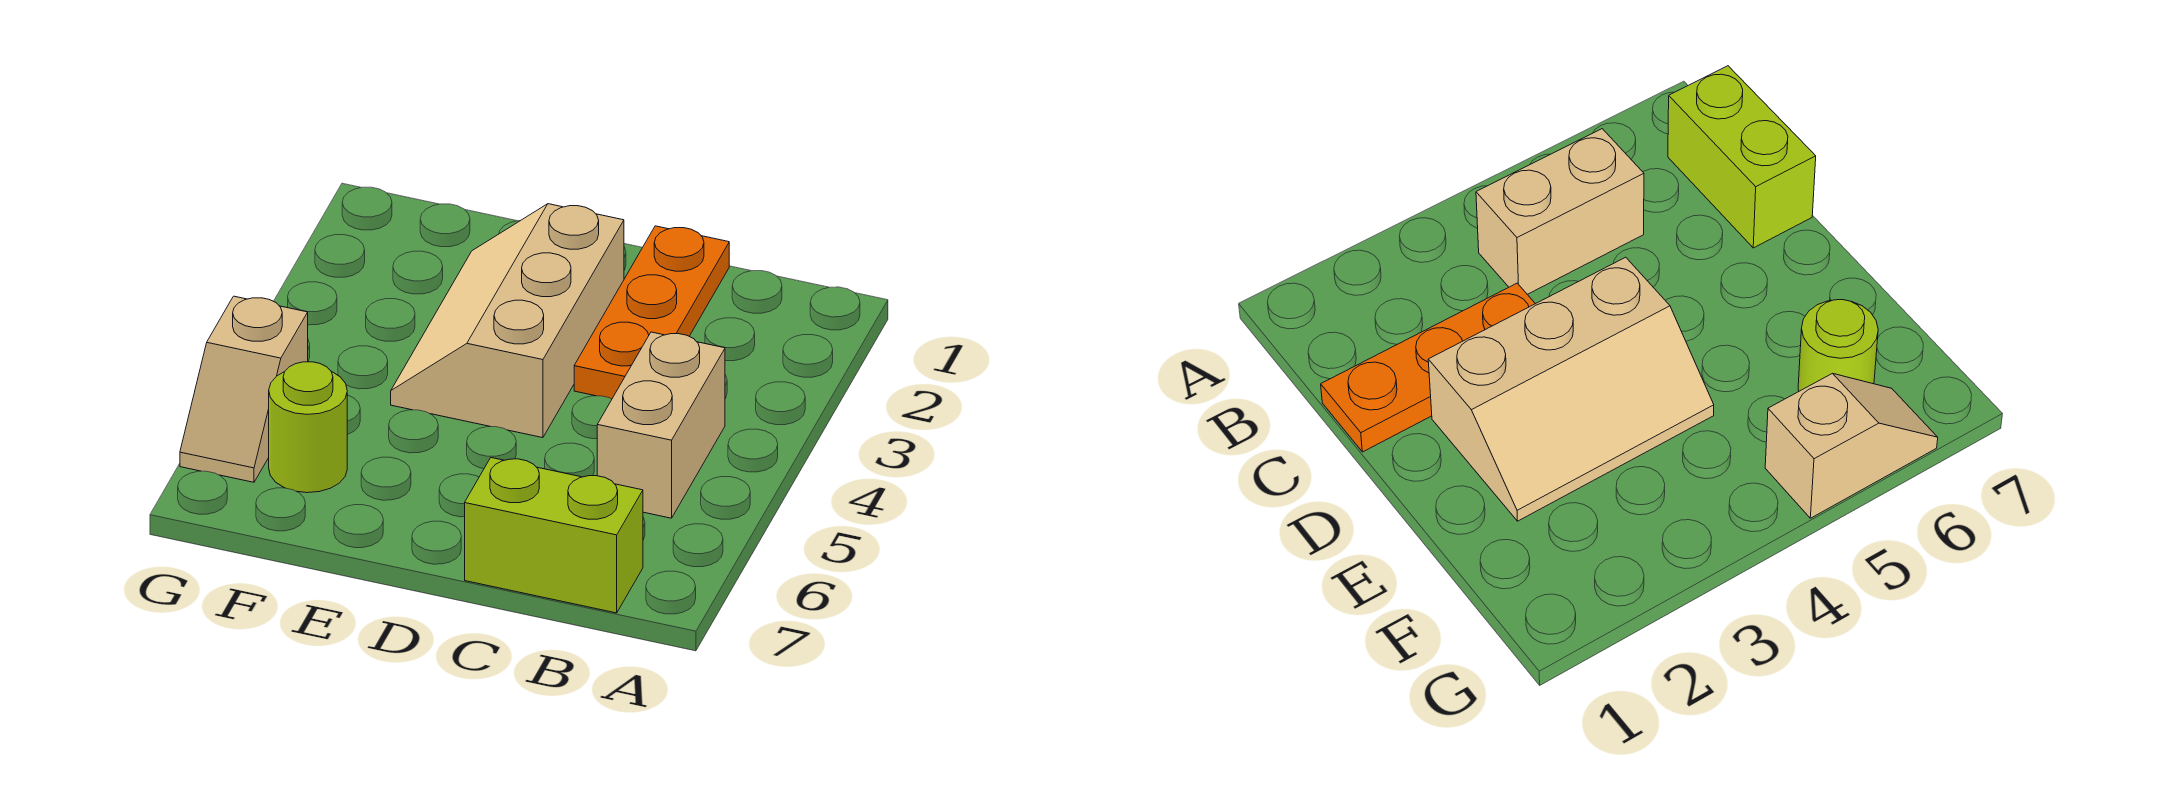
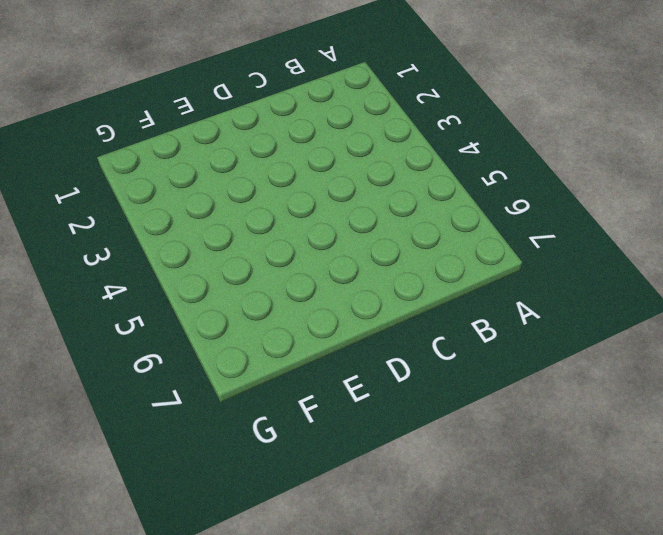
none -> tan 1x2 brick [597,332,725,518]
none -> lime 1x2 brick [465,458,643,613]

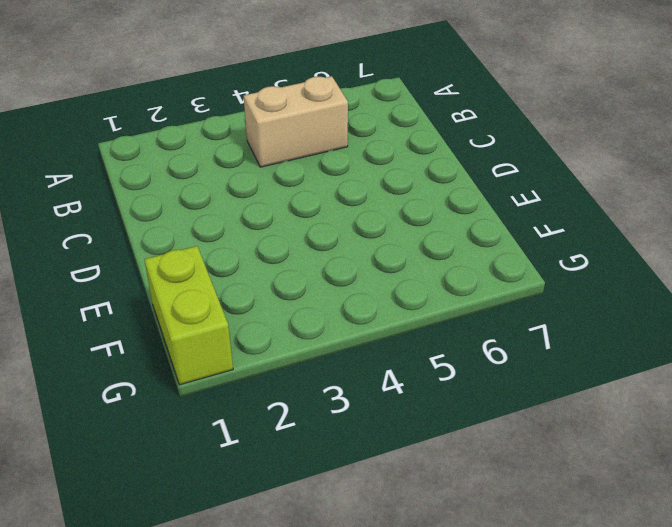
lime 1x2 brick [144,246,233,385] -> lime 1x2 brick moved to [465,458,643,613]
none -> orange 1x3 plate [574,226,729,399]
none -> tan 2x3 slope [391,204,624,438]

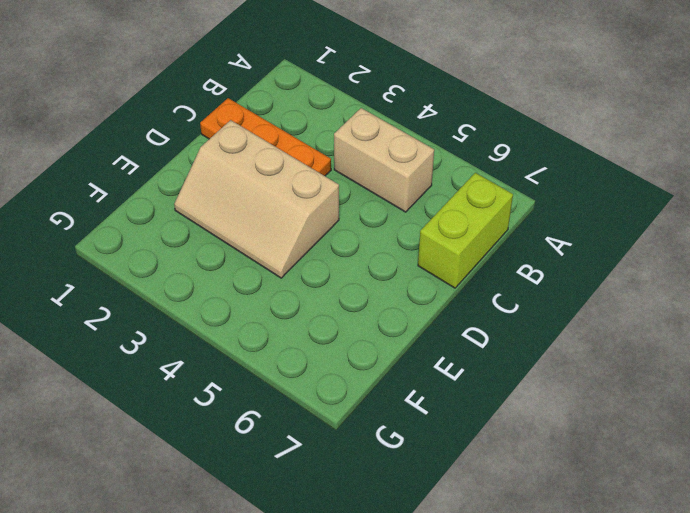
none -> lime 1x1 round brick [269,362,347,493]
none -> tan 1x2 slope [180,296,308,482]

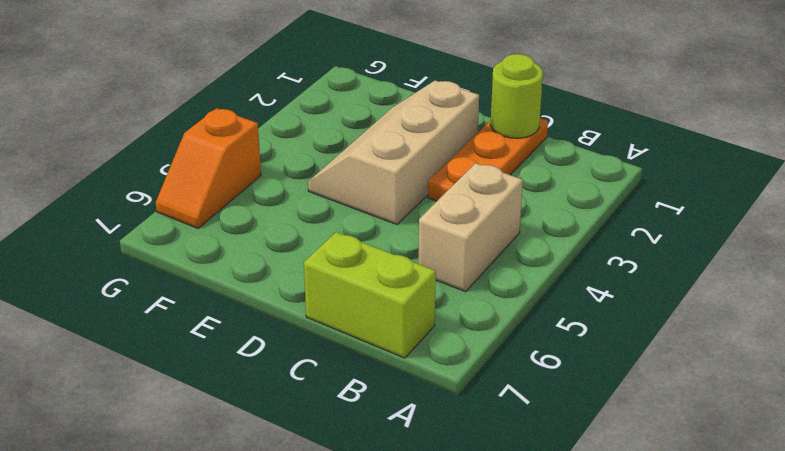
lime 1x1 round brick [490,54,543,138] -> lime 1x1 round brick moved to [269,362,347,493]
orange 1x2 slope [156,108,261,228] -> tan 1x2 slope [180,296,308,482]

